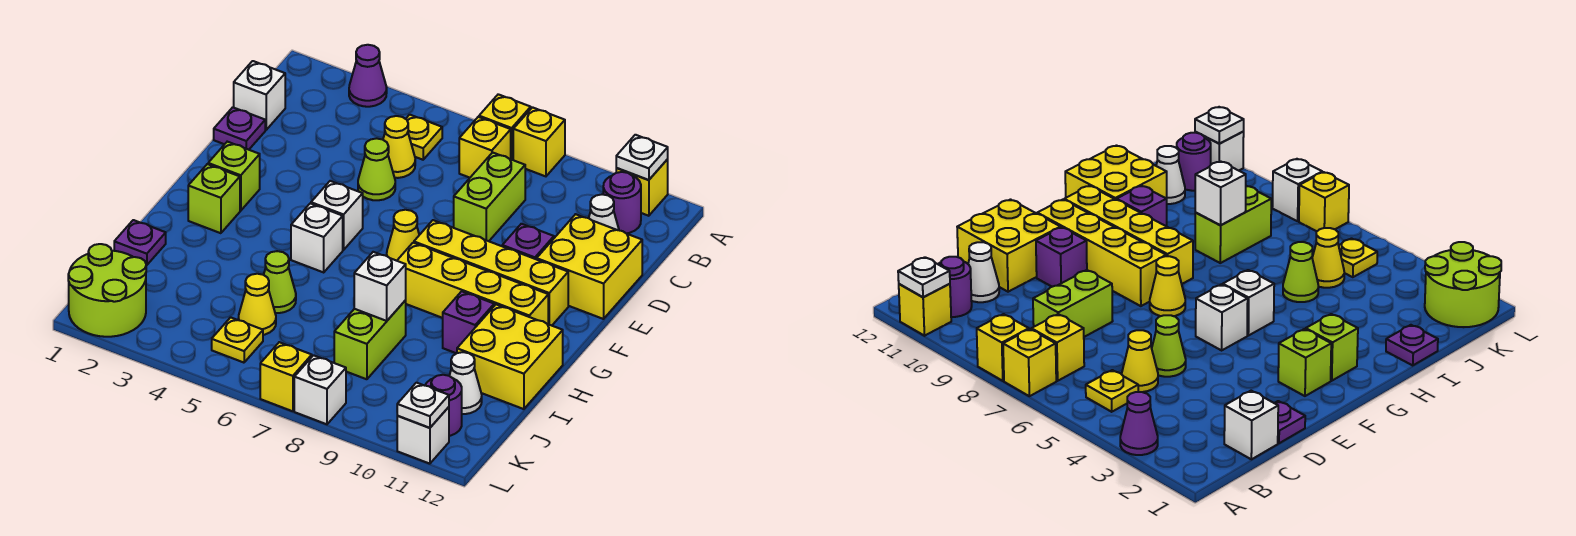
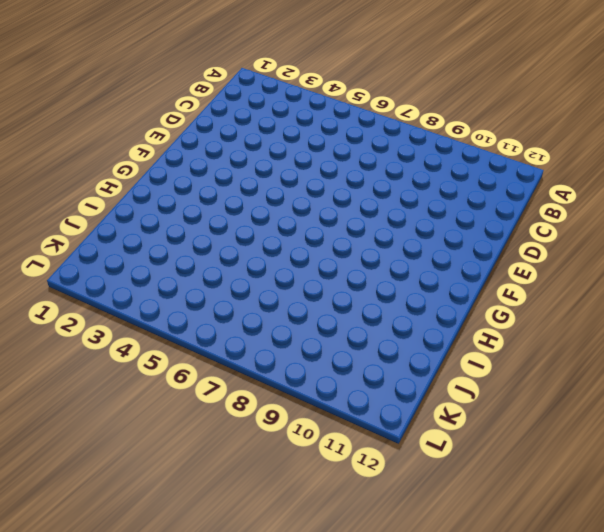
none -> purple 1x1 cone [349,45,387,107]
none -> yellow 1x1 brick [479,94,531,160]
none -> yellow 1x1 brick [513,107,565,176]
none -> yellow 1x1 brick [616,159,668,216]

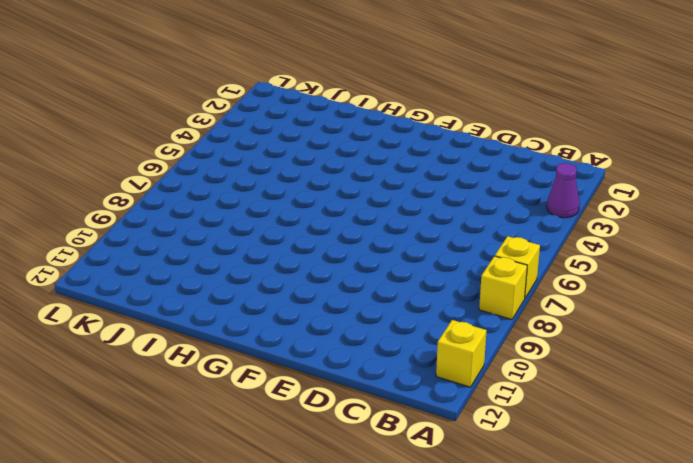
none -> yellow 1x1 plate [406,115,442,160]
none -> yellow 1x1 brick [459,117,511,178]
none -> purple 1x1 round brick [603,172,641,233]
none -> white 1x1 brick [234,61,285,130]

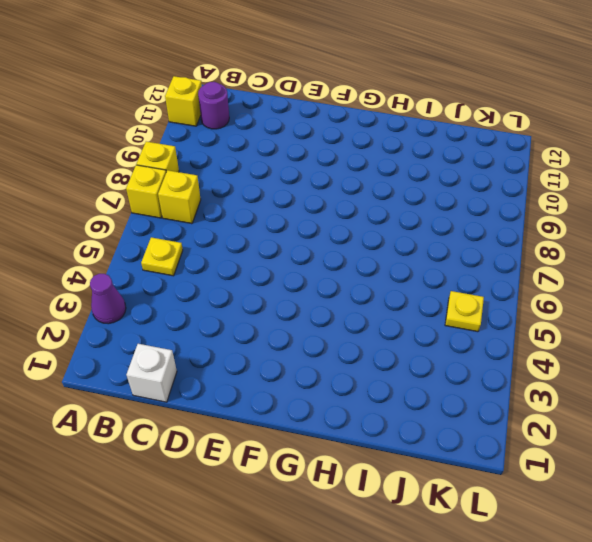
none -> yellow 1x1 cone [383,116,415,178]
none -> lime 1x2 brick [454,152,525,241]
none -> white 1x1 cone [589,194,619,230]
none -> purple 1x1 plate [214,107,265,150]

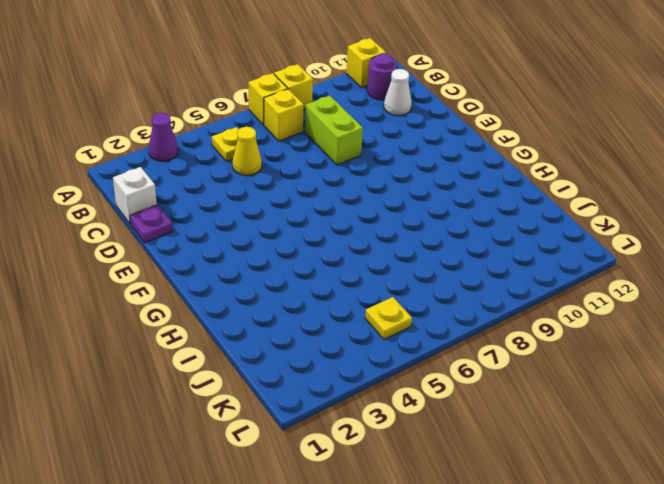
none -> lime 1x1 cone [358,138,395,200]
none -> yellow 2x2 brick [537,214,642,319]
none -> purple 1x1 brick [502,224,554,259]
none -> lime 1x1 brick [208,142,260,211]

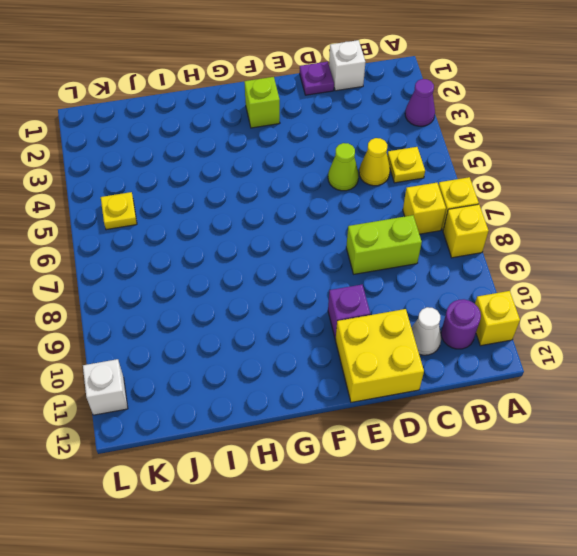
none -> white 1x1 brick [311,181,363,250]
none -> yellow 1x1 cone [387,210,419,261]
none -> yellow 1x4 brick [414,220,568,326]
none -> lime 1x1 brick [188,164,240,233]

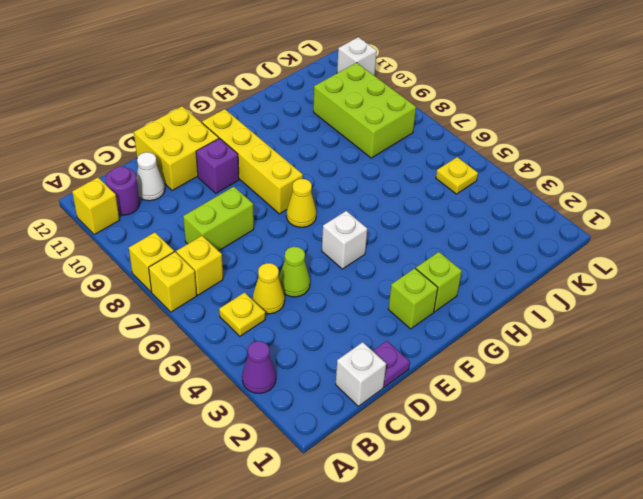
lime 2x3 brick [313,63,416,158] -> lime 1x2 brick [334,300,406,379]
none -> white 1x1 brick [291,203,343,272]
none -> yellow 1x4 brick [397,243,548,324]
none -> purple 1x1 brick [443,291,494,353]
none -> yellow 2x2 brick [457,305,563,409]

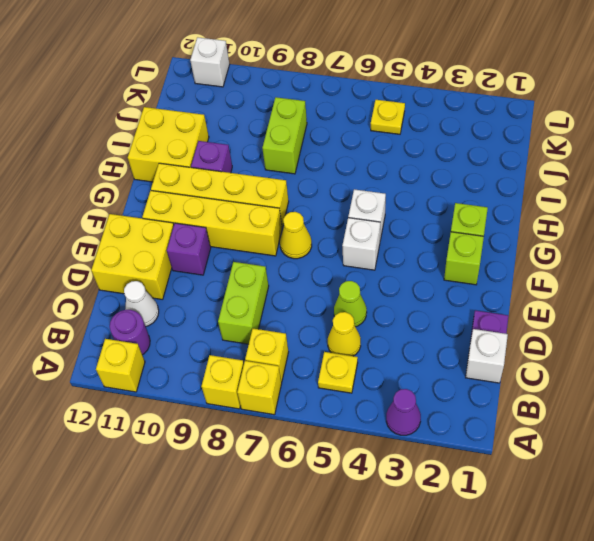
none -> purple 1x1 plate [114,220,166,265]
none -> lime 1x1 cone [264,251,296,313]
none -> yellow 1x1 cone [238,274,276,335]
none -> white 1x1 cone [449,352,482,414]

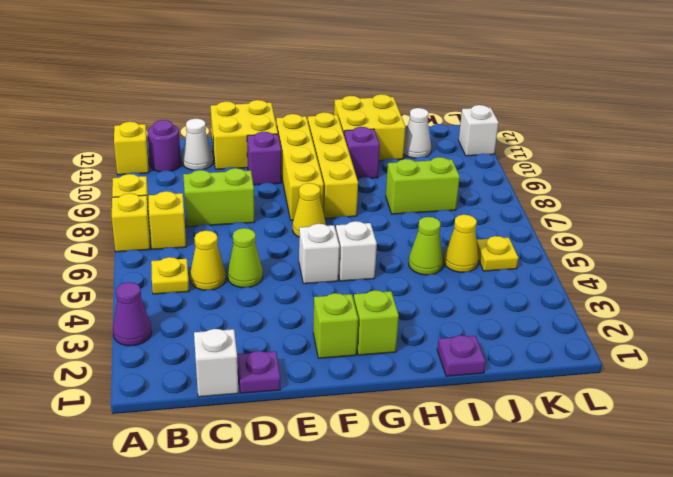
none -> lime 2x2 round brick [68,244,146,337]
none -> purple 1x1 round brick [425,375,462,436]
none -> yellow 1x1 brick [260,342,312,411]
none -> white 1x1 brick [294,355,346,424]

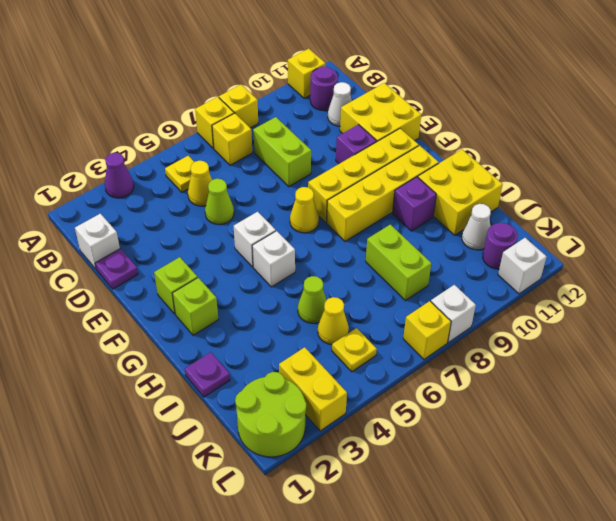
yellow 1x2 brick [279,347,347,431] -> none
none -> white 1x1 plate [616,135,668,180]
none -> white 1x1 brick [354,252,406,321]
none -> white 1x1 plate [397,383,449,428]

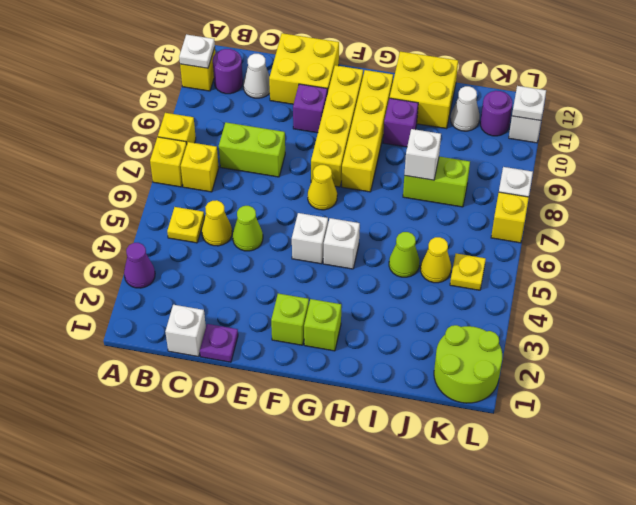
none -> purple 1x1 plate [114,220,166,265]

